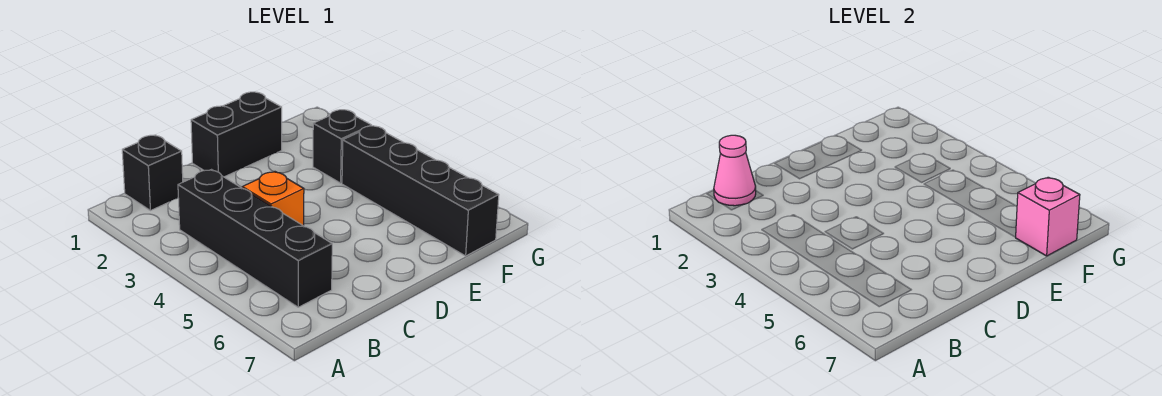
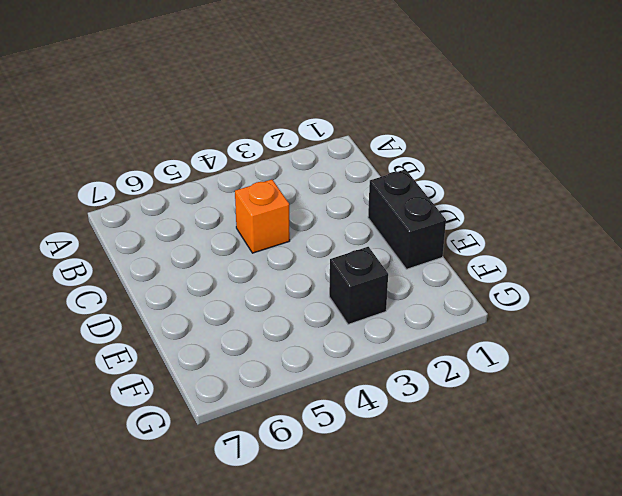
none -> black 1x1 brick [122,135,183,211]
none -> black 1x4 brick [178,170,332,307]

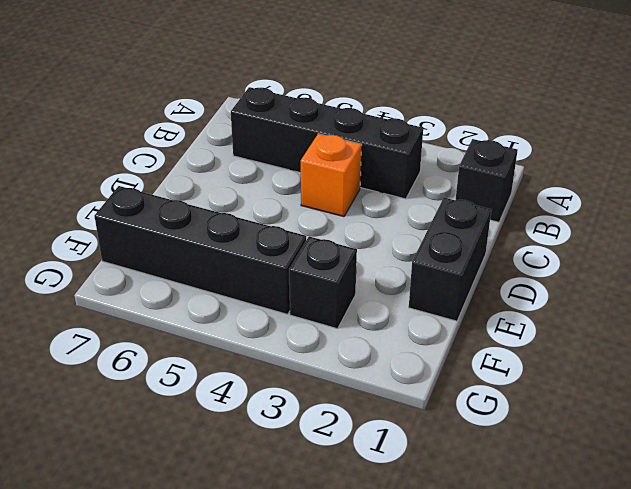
none -> pink 1x1 cone [714,135,756,206]
none -> pink 1x1 brick [1016,177,1080,256]

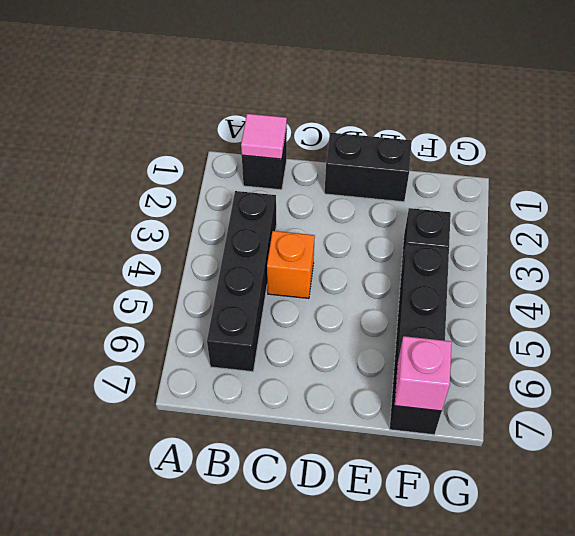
pink 1x1 tile [241,114,287,159] -> pink 1x1 cone [714,135,756,206]

